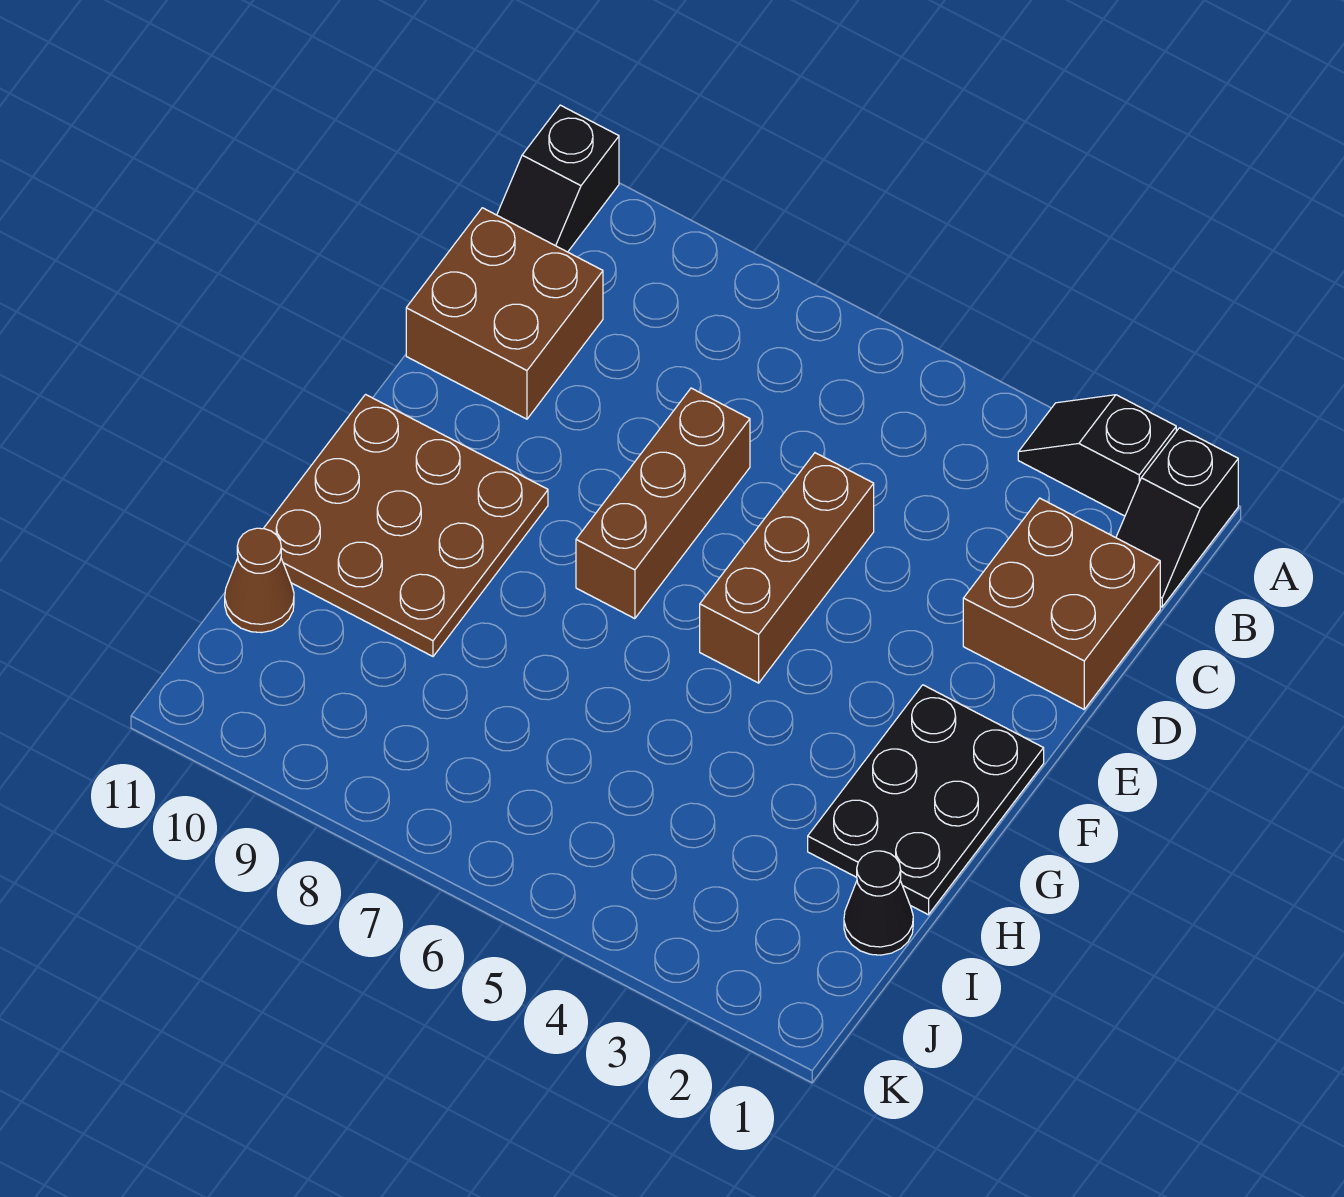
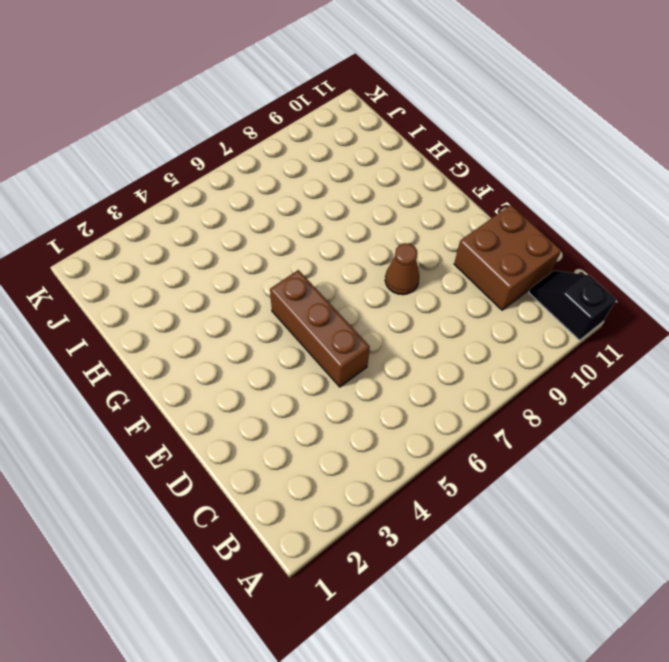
brown 1x1 cone [385,243,419,295] -> brown 1x1 cone moved to [225,528,294,633]
none -> black 1x2 slope [1116,428,1238,607]
none -> black 1x2 slope [1018,395,1176,516]

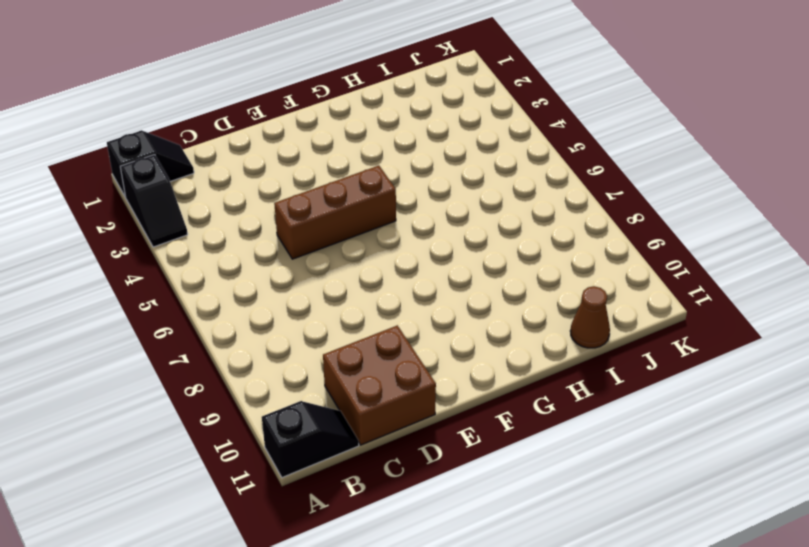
none -> brown 2x2 brick [963,498,1160,709]
none -> brown 1x3 brick [576,388,750,619]

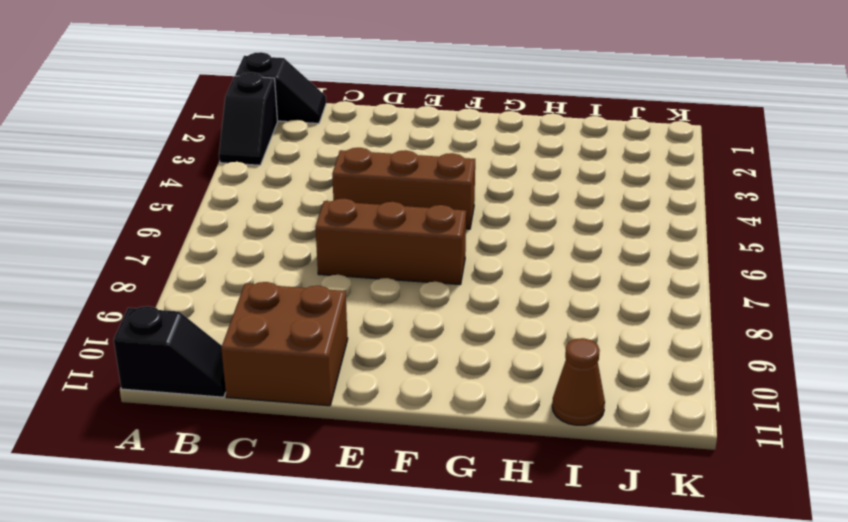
none -> brown 2x2 brick [963,498,1160,709]
none -> black 2x3 plate [808,685,1044,915]

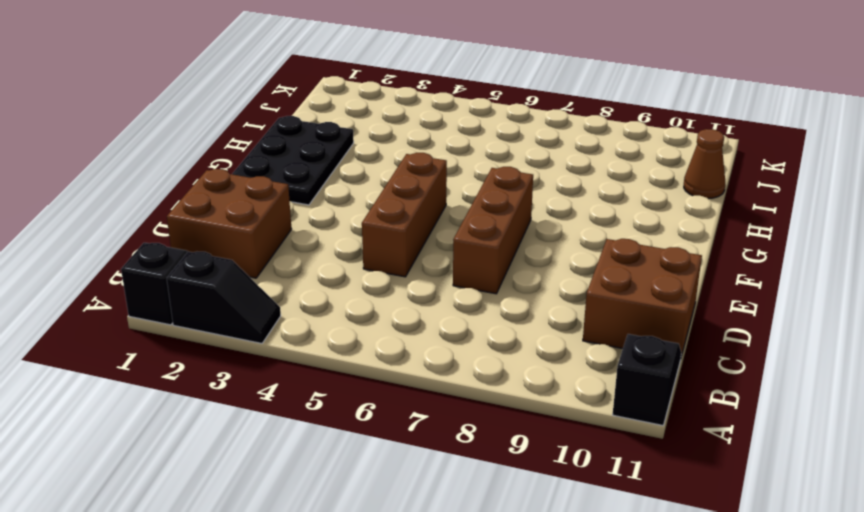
none -> brown 3x3 plate [263,395,548,656]
none -> black 1x1 cone [844,851,913,955]

